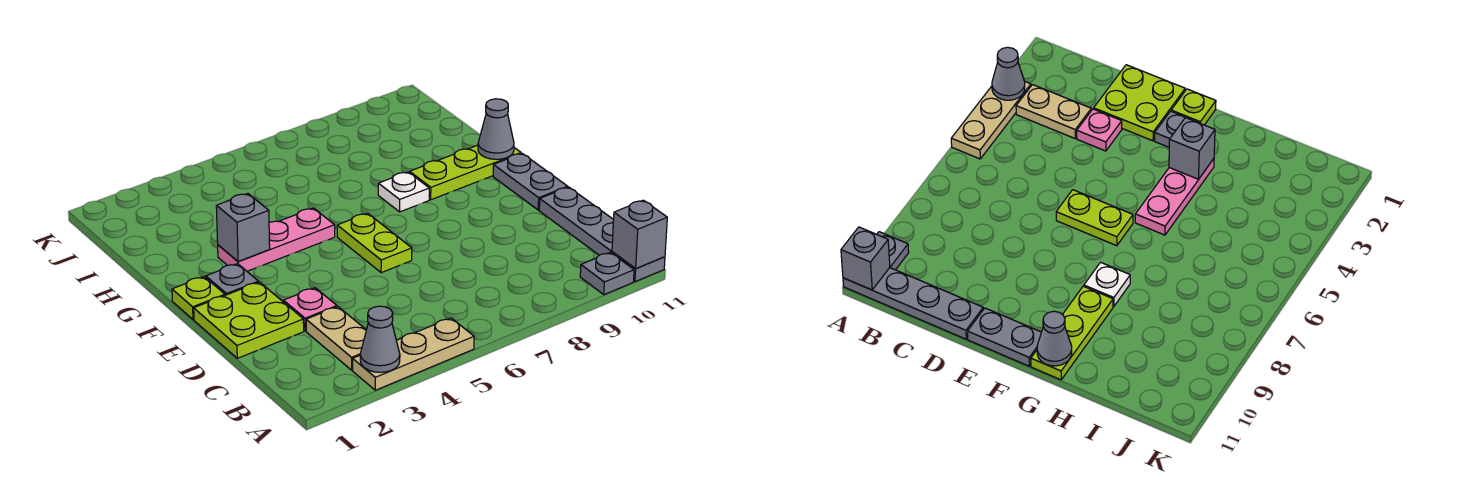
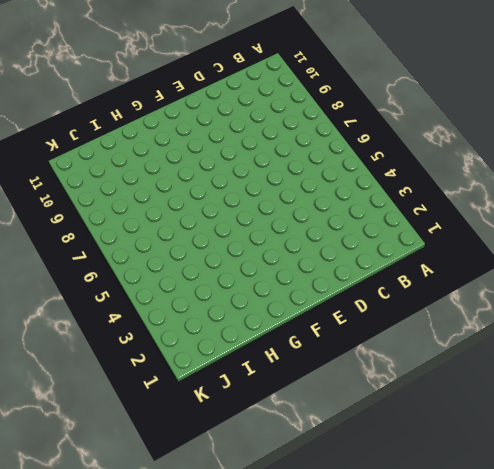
none -> tan 1x3 plate [353,318,474,390]
none -> grey 1x1 plate [580,252,634,295]
none -> grey 1x4 plate [539,187,665,282]

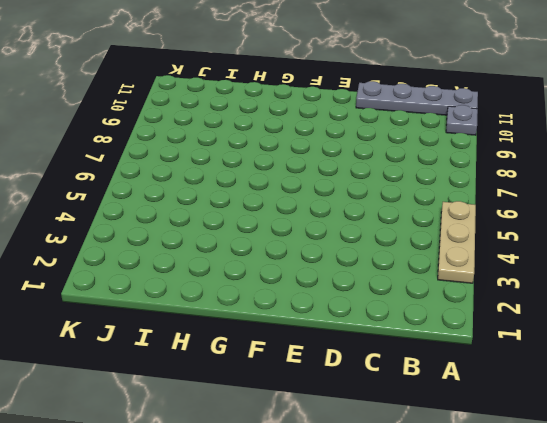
none -> tan 1x2 plate [306,307,366,370]
none -> lime 2x2 plate [194,282,304,358]
none -> pink 1x1 plate [283,288,337,331]

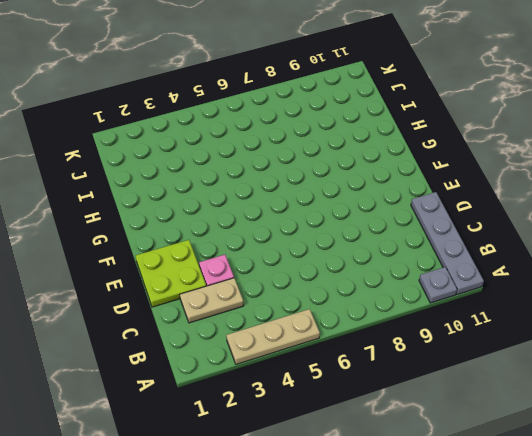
tan 1x2 plate [180,278,244,323] -> tan 1x2 plate turned to [306,307,366,370]
none -> lime 1x2 plate [337,213,412,273]
none -> grey 1x2 plate [493,154,568,210]
none -> lime 1x1 plate [172,277,225,320]

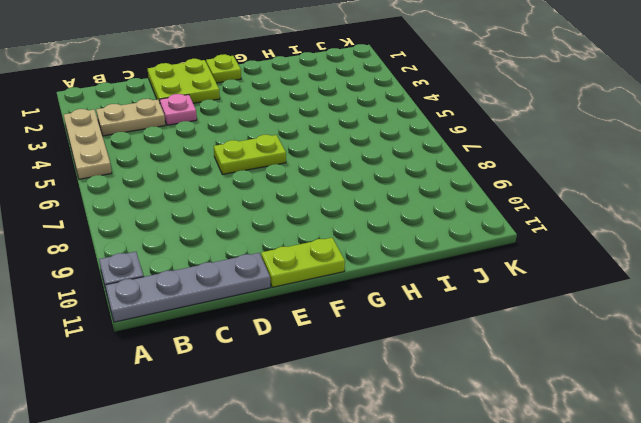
lime 1x2 plate [261,238,345,287] -> grey 1x2 plate [493,154,568,210]
none -> grey 1x1 plate [206,264,259,295]
none -> pink 1x3 plate [218,208,335,271]
none -> white 1x1 plate [378,172,429,212]

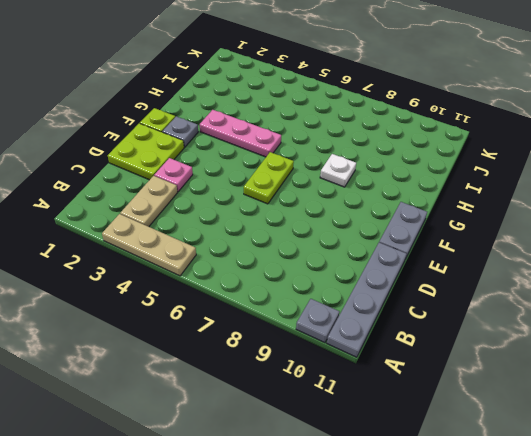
none -> lime 1x3 plate [410,145,521,200]
none -> grey 1x1 cone [360,306,400,372]
none -> grey 1x1 brick [612,200,667,269]

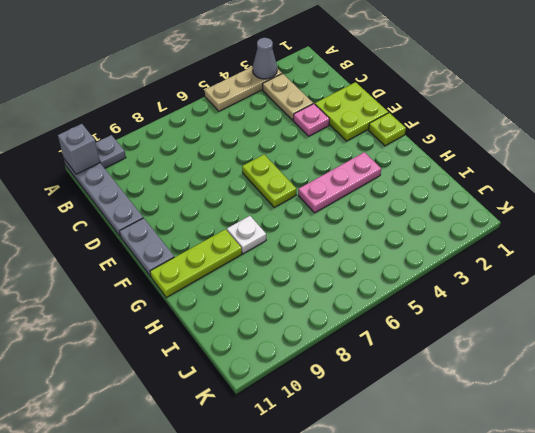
none -> grey 1x1 plate [206,264,259,295]
none -> grey 1x1 brick [216,194,270,262]
none -> grey 1x1 cone [478,99,514,159]

